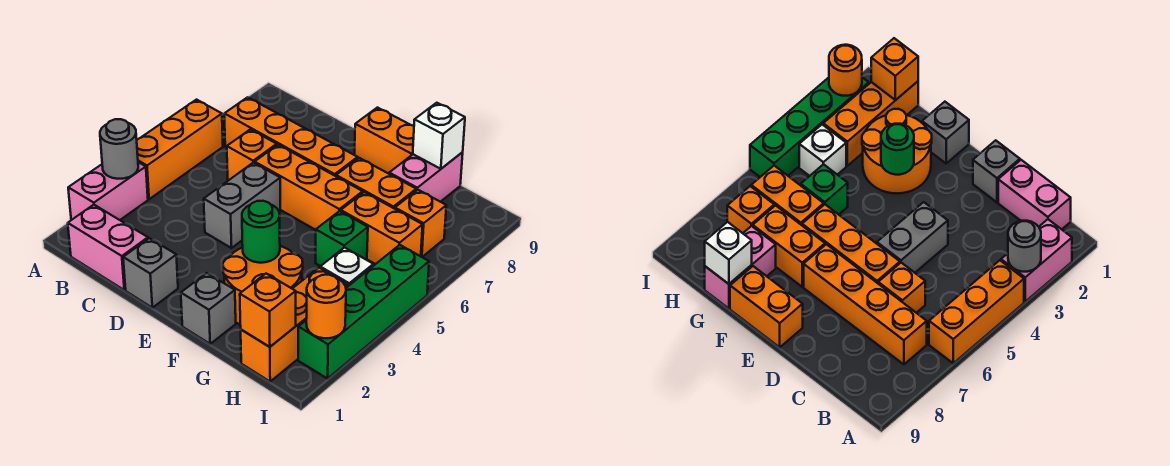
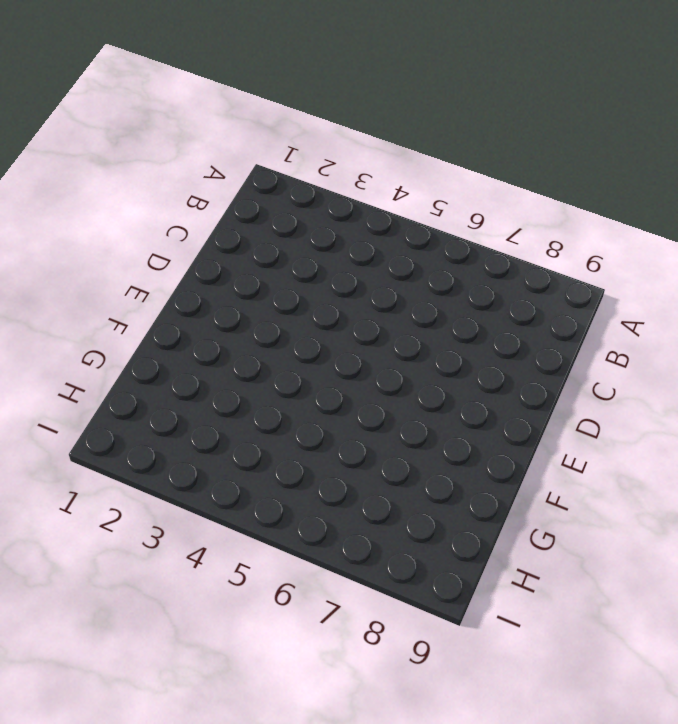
none -> pink 1x2 brick [68,162,148,220]
none -> orange 1x3 brick [137,100,223,199]
none -> pink 1x2 brick [68,205,148,290]

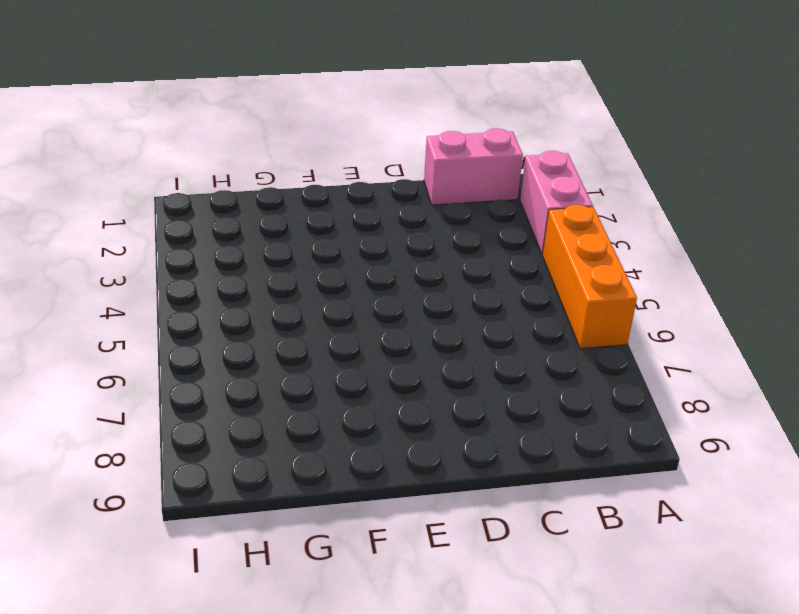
none -> orange 1x4 brick [224,97,358,176]
none -> orange 1x1 brick [227,129,277,180]
none -> grey 1x1 brick [123,238,178,308]

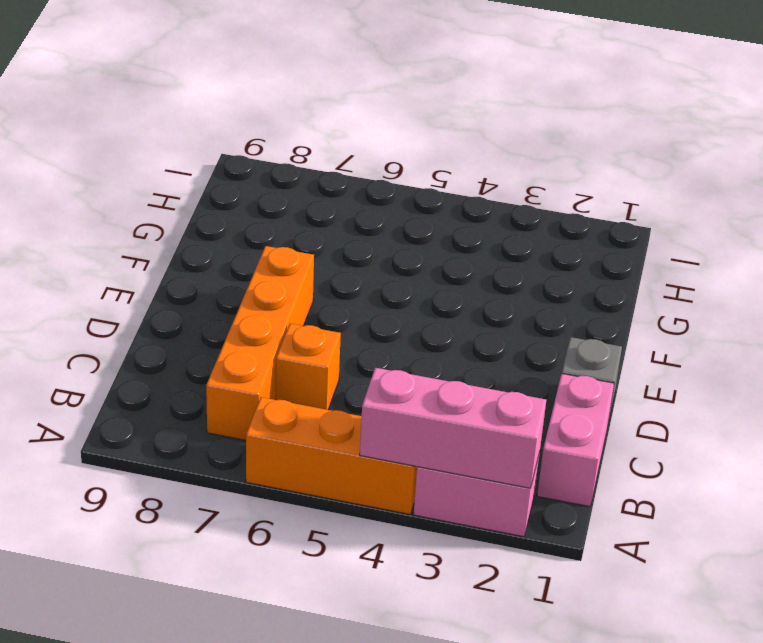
pink 1x3 brick [360,368,546,488] -> grey 1x1 round brick [100,119,138,179]
none -> grey 1x2 brick [204,163,280,248]
none -> orange 1x3 brick [255,145,363,230]
none -> orange 1x2 brick [354,108,414,174]

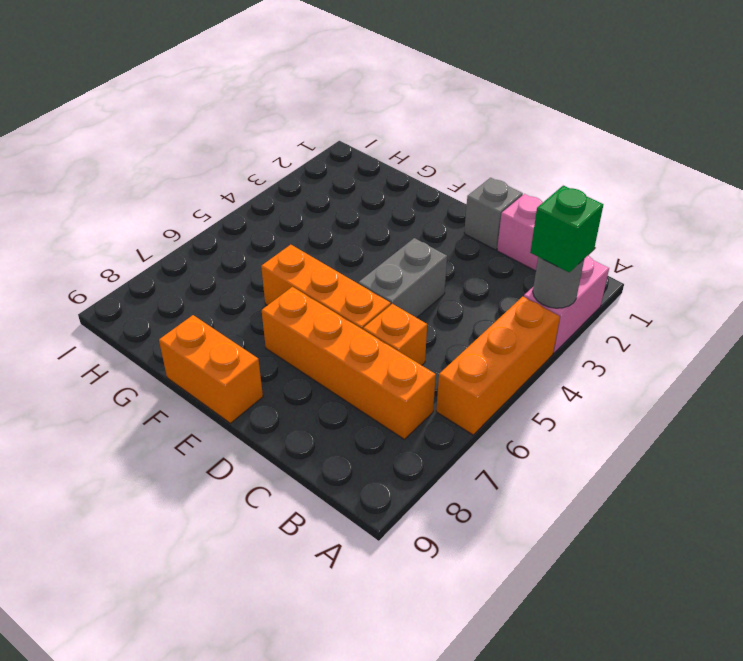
green 1x1 brick [530,186,603,272] -> green 1x1 brick moved to [315,211,368,266]
none -> grey 1x1 brick [181,273,236,344]
none -> orange 2x2 round brick [223,246,303,324]
none -> orange 1x2 brick [336,158,416,209]

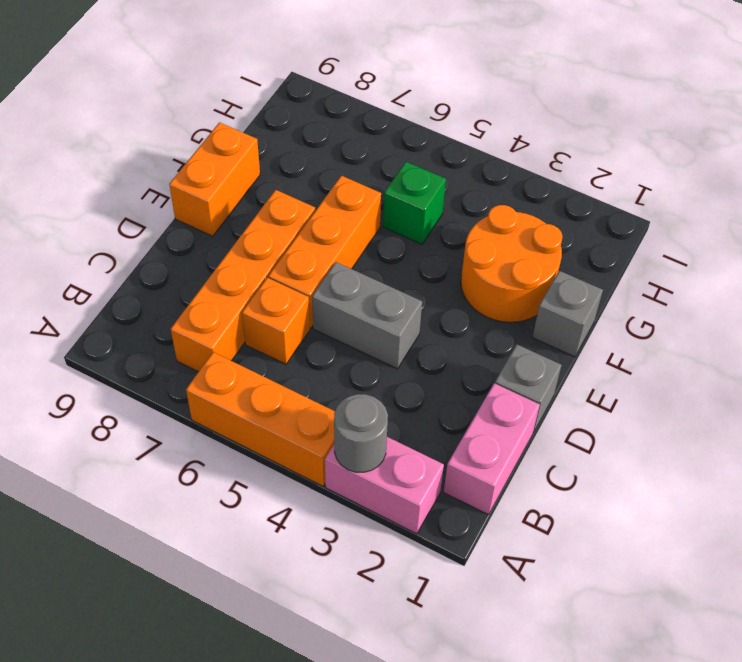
none -> orange 1x2 brick [336,158,416,209]
none -> orange 1x2 brick [341,192,423,264]
none -> pink 1x2 brick [389,152,463,202]

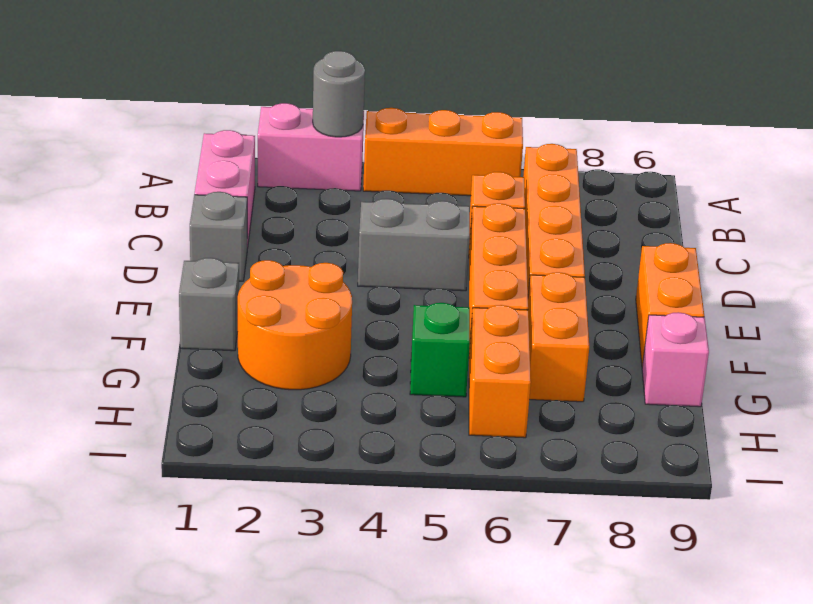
pink 1x1 brick [642,312,709,407] -> pink 1x2 brick [389,152,463,202]
none -> orange 1x3 brick [241,268,348,381]
none -> white 1x1 brick [320,247,373,286]
none -> orange 1x1 brick [395,190,446,257]

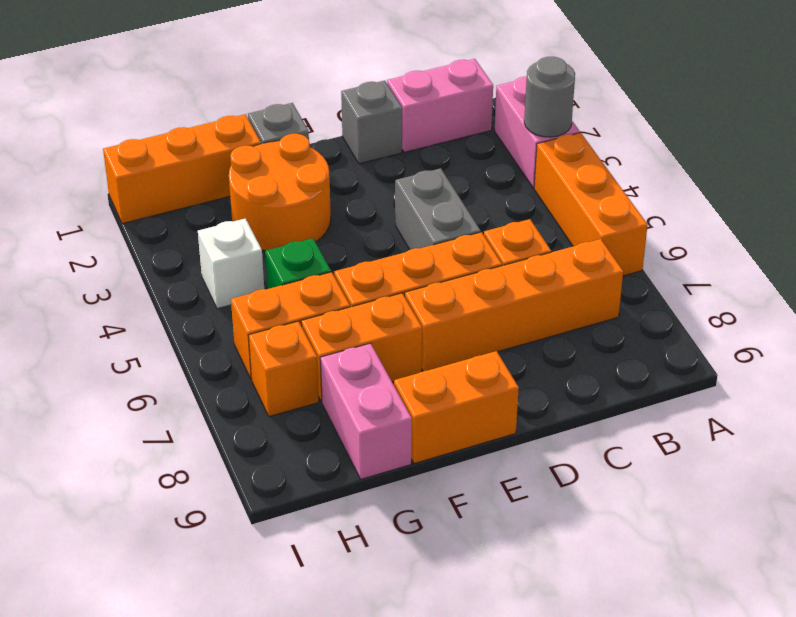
orange 1x3 brick [103,114,261,224] -> orange 1x3 brick turned to [241,268,348,381]
none -> green 1x4 brick [298,245,429,379]
none -> green 1x1 round brick [242,201,280,263]
none -> white 1x1 brick [413,103,465,169]

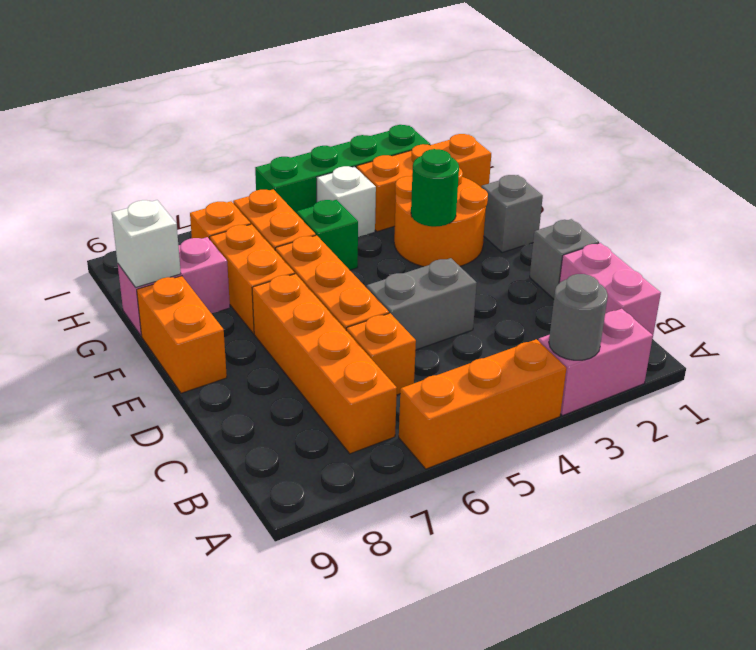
none -> orange 1x1 brick [240,274,296,347]
none -> orange 1x1 round brick [306,275,346,338]

